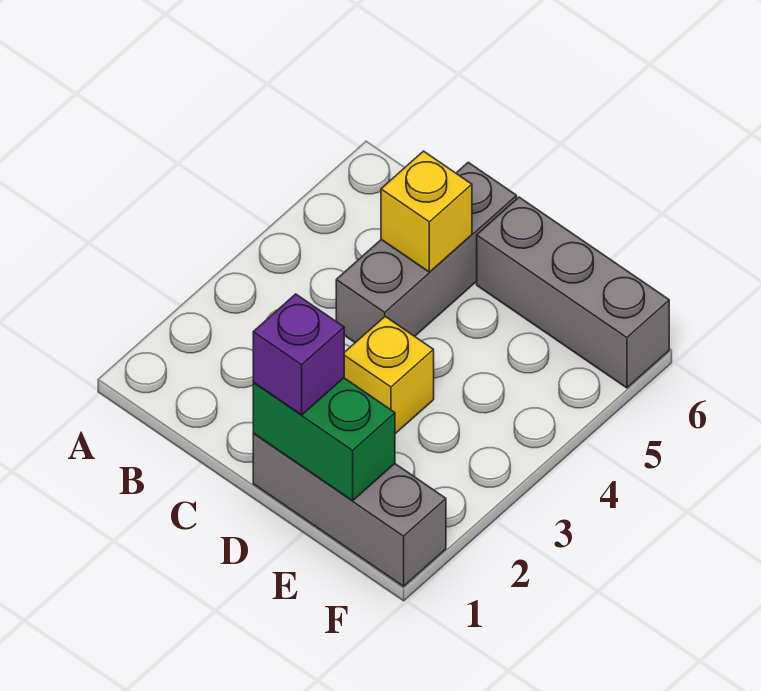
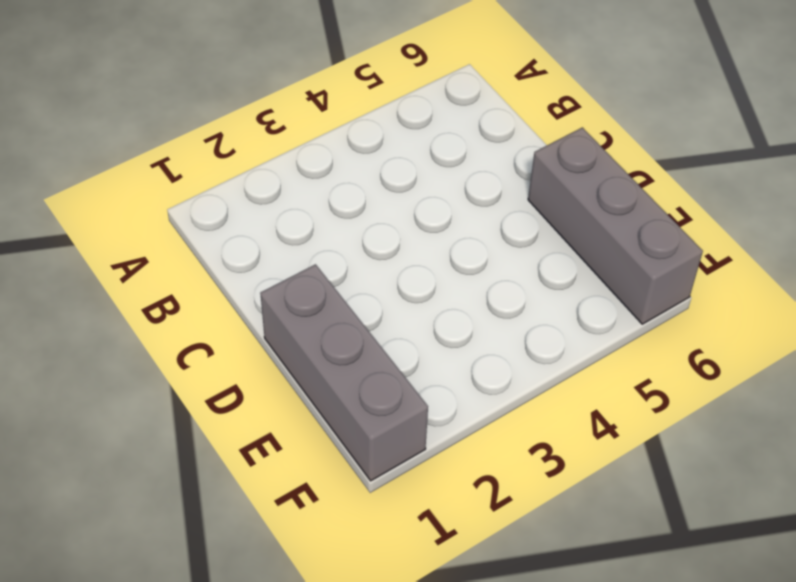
none -> grey 1x3 brick [336,162,517,343]
none -> yellow 1x1 brick [344,317,434,434]

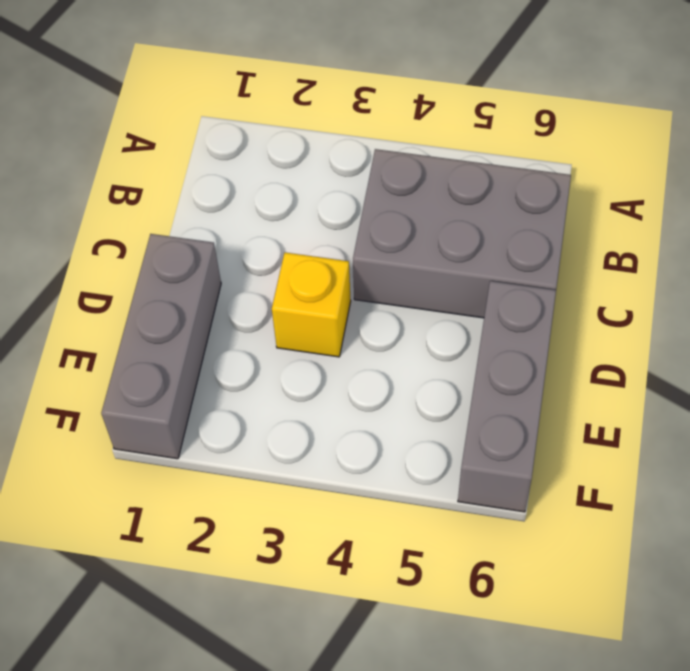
grey 2x3 brick [353,149,571,318] -> grey 1x3 brick [336,162,517,343]
none -> yellow 1x1 brick [381,151,472,272]
none -> green 1x2 brick [253,378,395,501]

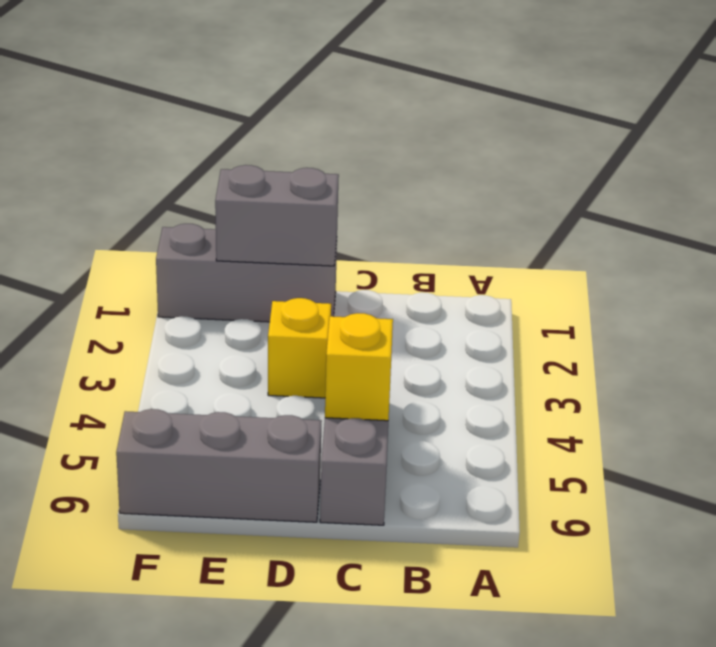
grey 1x2 brick [215,165,339,266] -> green 1x2 brick [253,378,395,501]
none -> purple 1x1 brick [253,294,344,415]

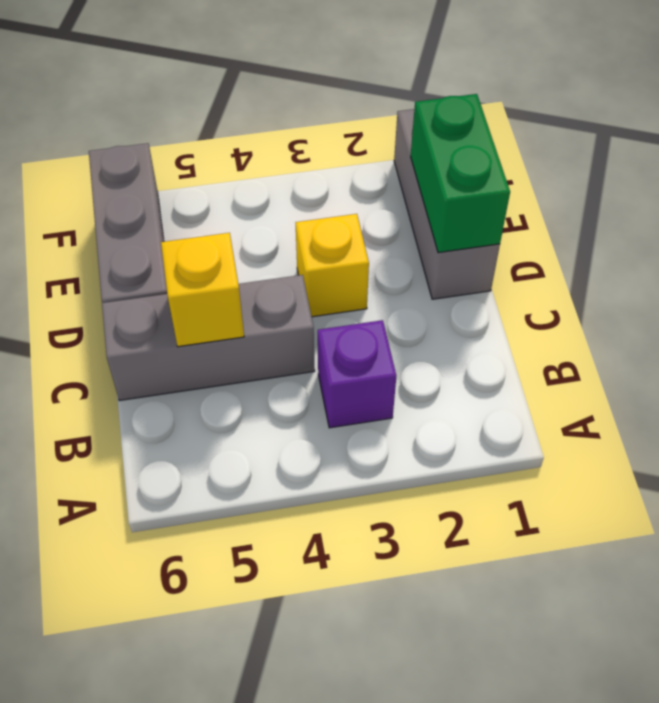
purple 1x1 brick [318,320,396,428] -> purple 1x1 brick moved to [253,294,344,415]

